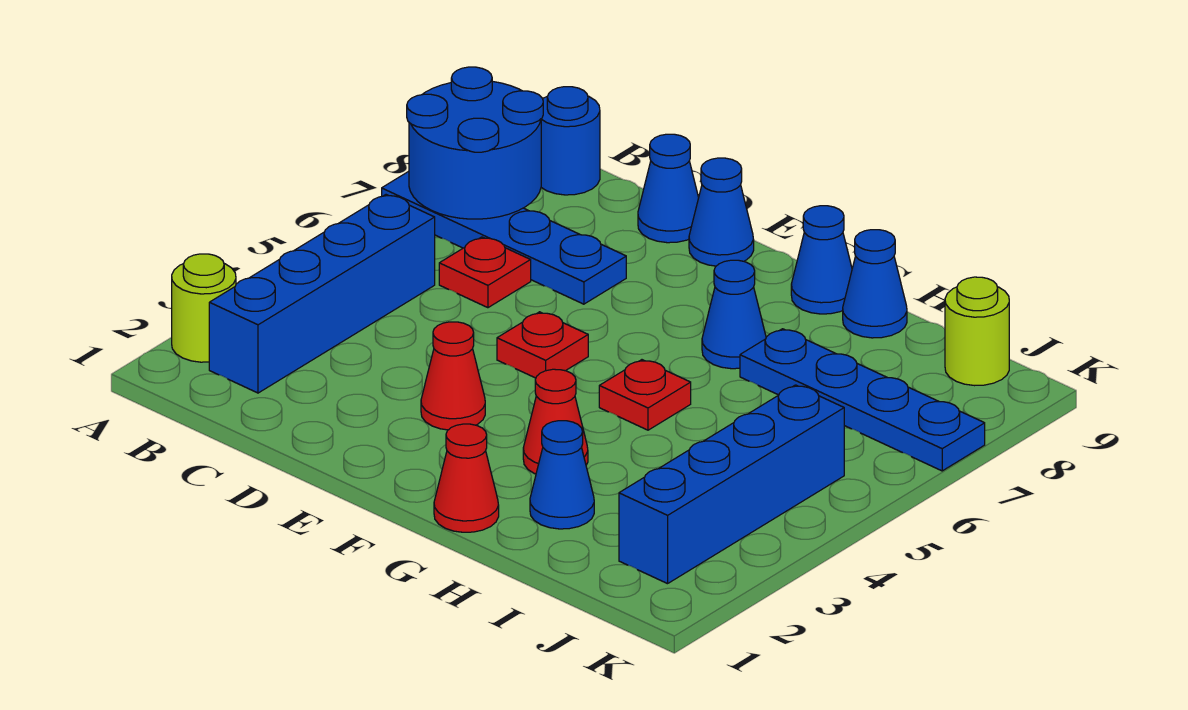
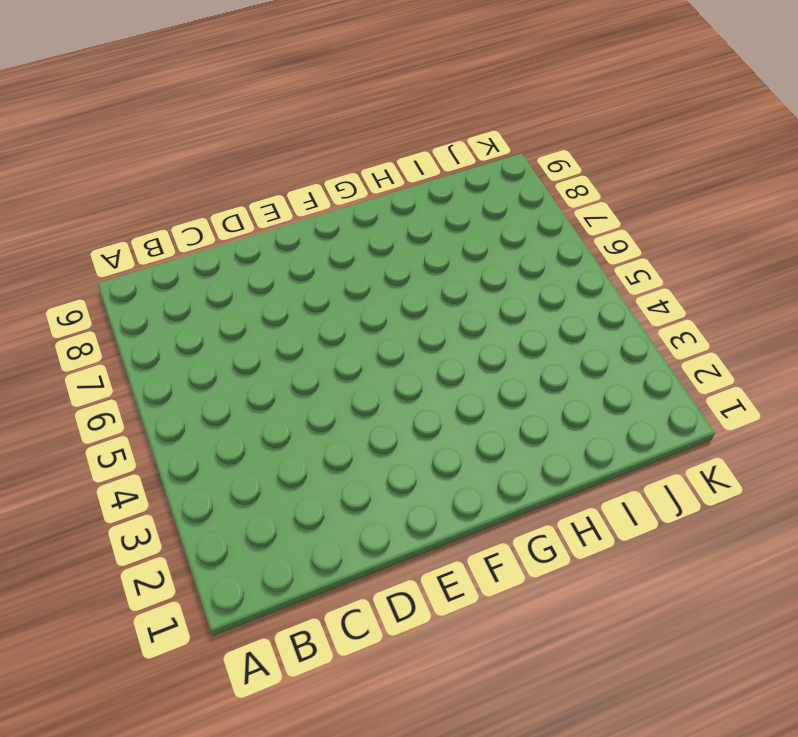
none -> lime 1x1 round brick [172,254,236,362]
none -> blue 1x4 plate [382,171,626,304]
none -> blue 1x4 brick [209,195,435,393]

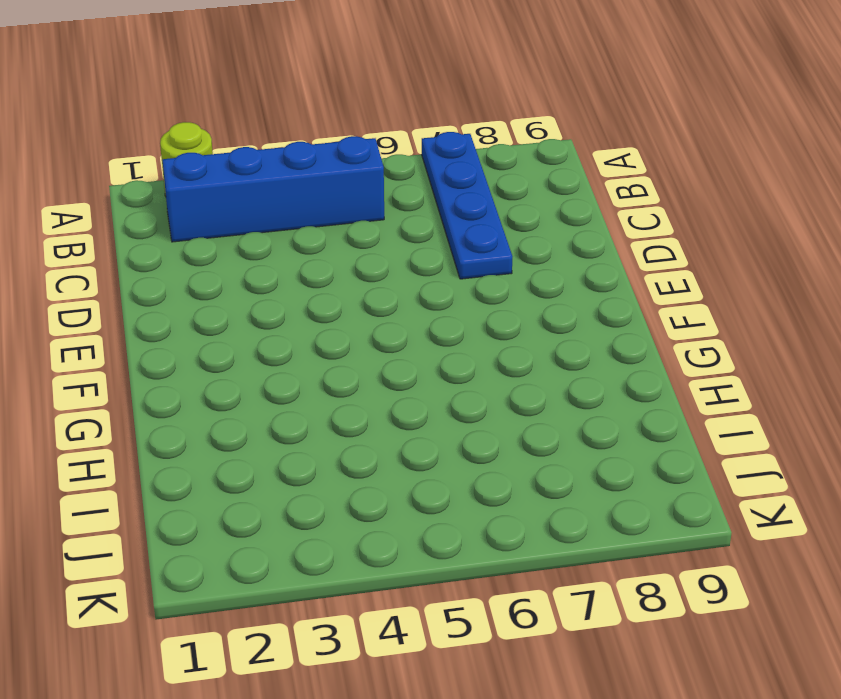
none -> blue 1x1 round brick [541,87,600,195]
none -> red 1x1 plate [439,237,531,308]
none -> blue 1x1 cone [638,134,699,243]

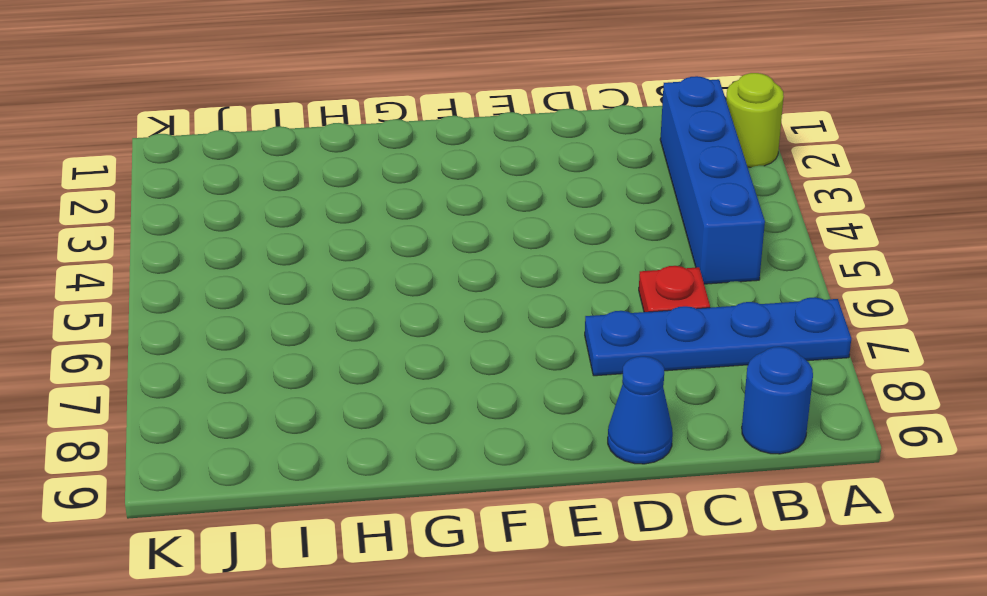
none -> red 1x1 cone [421,322,485,430]
none -> red 1x1 plate [497,312,588,378]
none -> blue 1x1 cone [689,158,754,266]

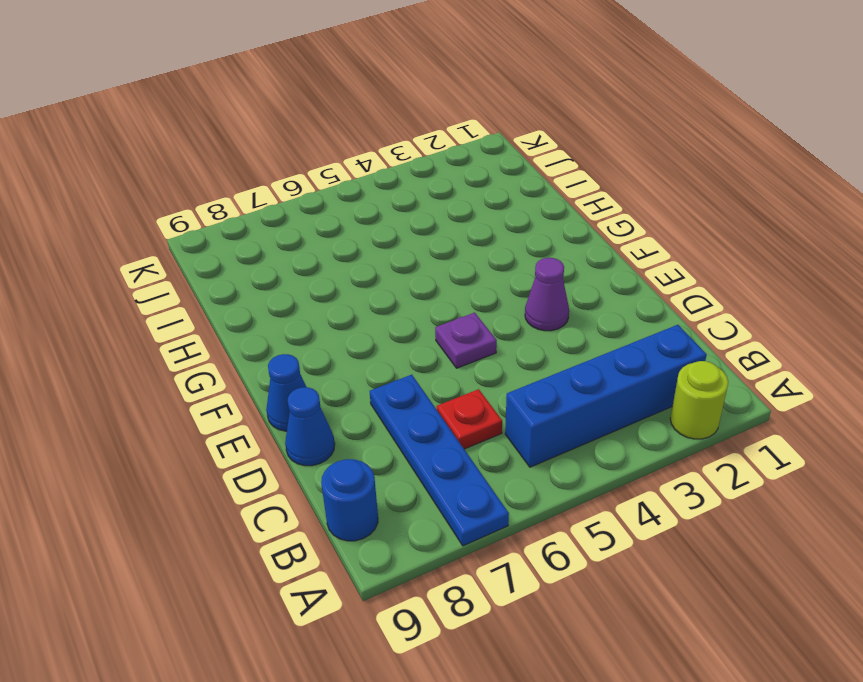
purple 1x1 cone [525,258,569,331] -> red 1x1 cone [421,322,485,430]
purple 1x1 plate [435,313,497,368] -> red 1x1 plate [497,312,588,378]
none -> red 1x1 cone [434,424,499,532]
none -> red 1x1 cone [523,369,588,474]
none -> red 1x1 plate [599,360,691,430]

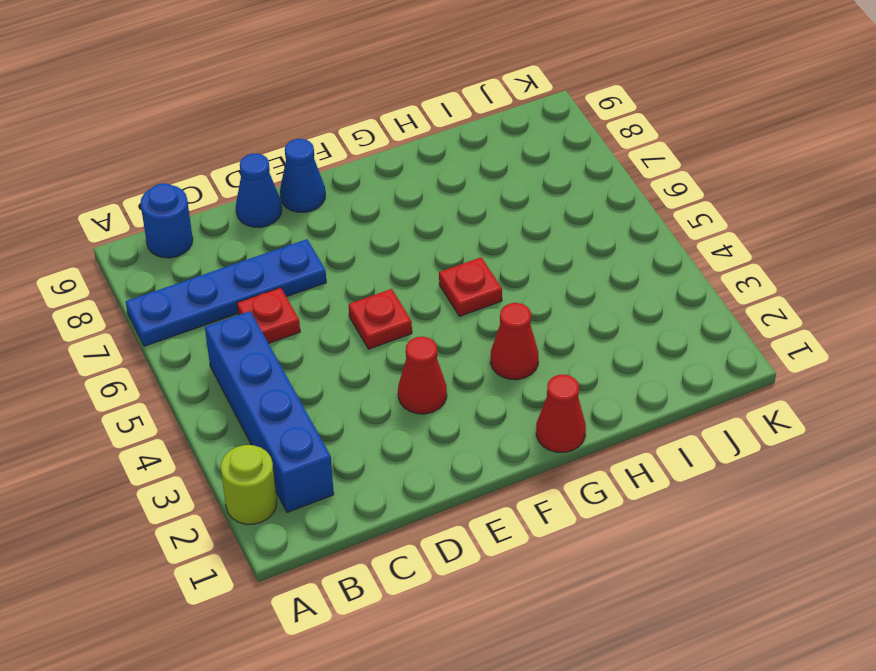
none -> blue 1x1 cone [702,260,766,369]
none -> blue 1x1 cone [791,206,852,314]
none -> blue 1x1 cone [530,421,594,529]

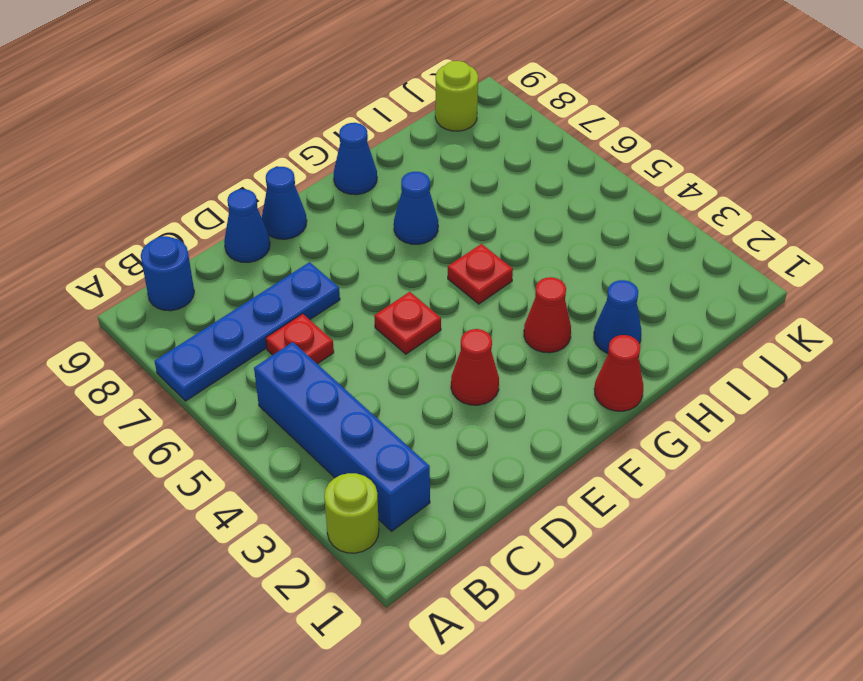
none -> blue 1x4 plate [740,329,985,471]
none -> blue 1x1 cone [843,230,907,338]
none -> blue 1x4 brick [619,385,844,584]

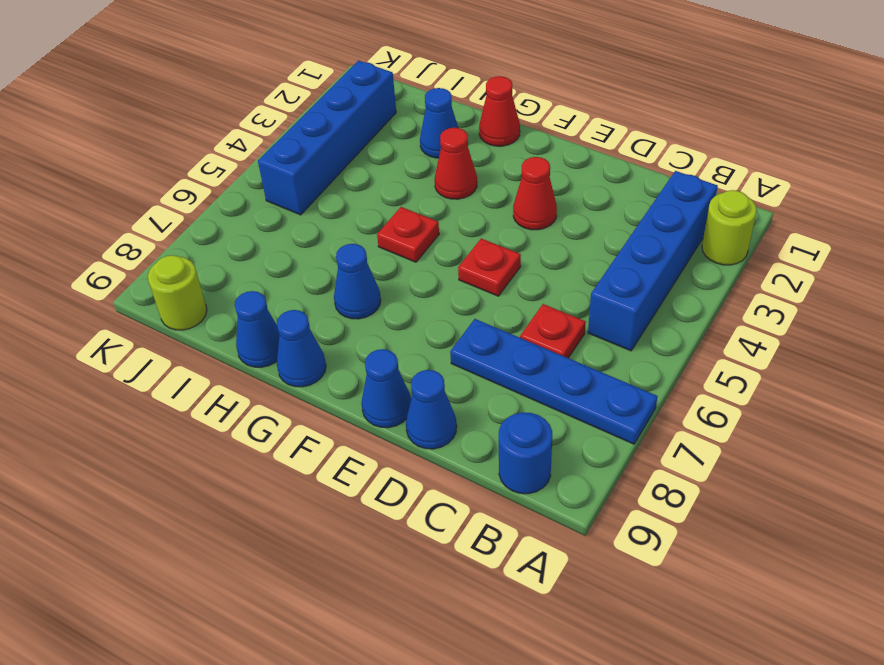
none -> blue 1x4 plate [740,329,985,471]
none -> blue 2x2 round brick [407,67,543,219]

